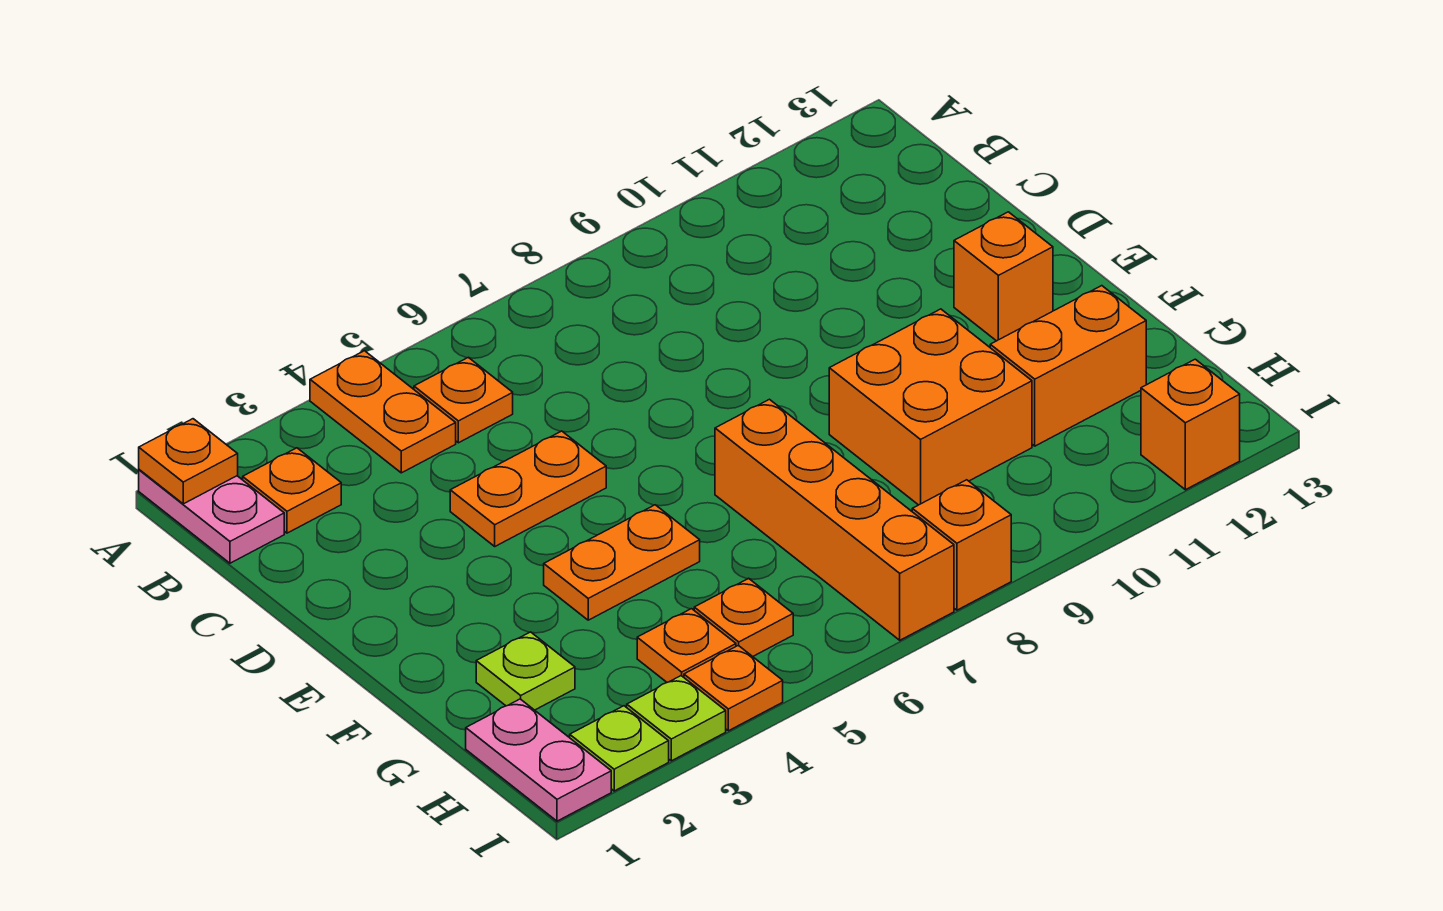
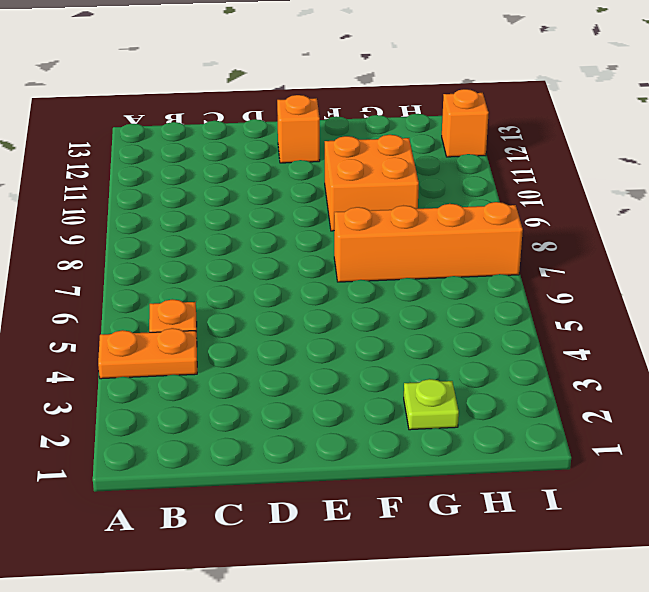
none -> pink 1x2 plate [139,470,284,563]
none -> orange 1x1 plate [243,448,341,533]
none -> orange 1x2 plate [450,431,606,546]

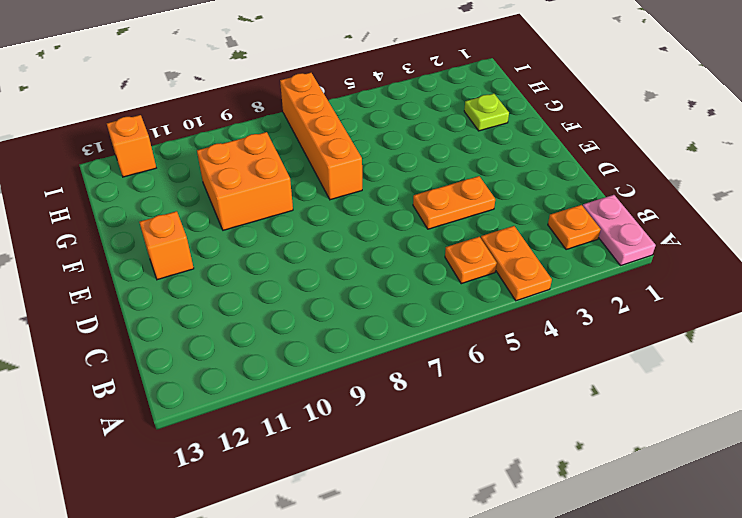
none -> orange 1x2 plate [544,505,700,620]
none -> orange 1x2 brick [990,286,1146,446]
none -> pink 1x2 plate [466,699,611,821]

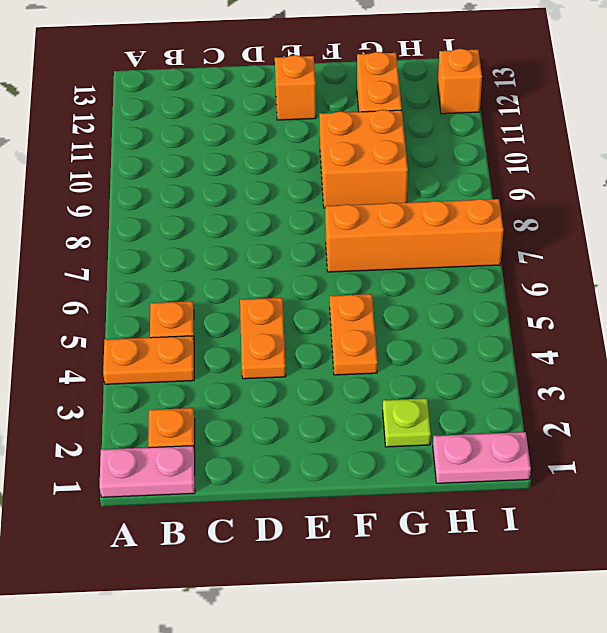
none -> orange 1x1 plate [637,609,736,682]
none -> orange 1x1 plate [694,578,793,657]
none -> lime 1x1 plate [570,706,669,791]

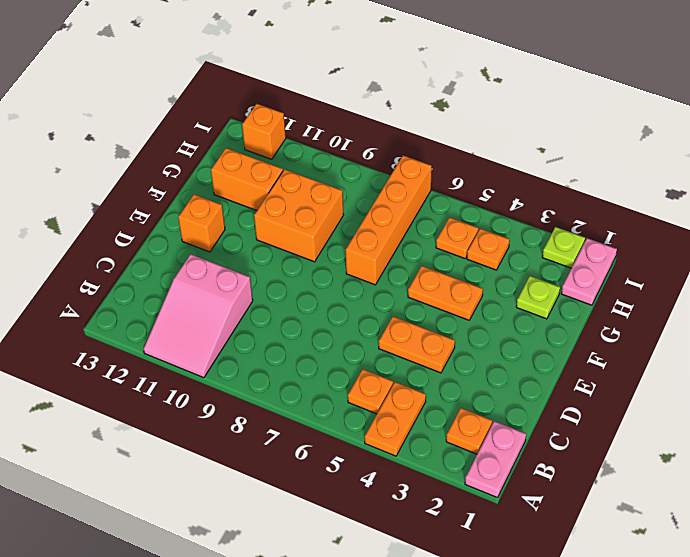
pink 2x3 slope [144,254,253,378] -> none
none -> lime 1x1 plate [627,676,726,761]
none -> orange 1x1 plate [684,645,783,731]
none -> orange 1x1 brick [912,480,1011,610]

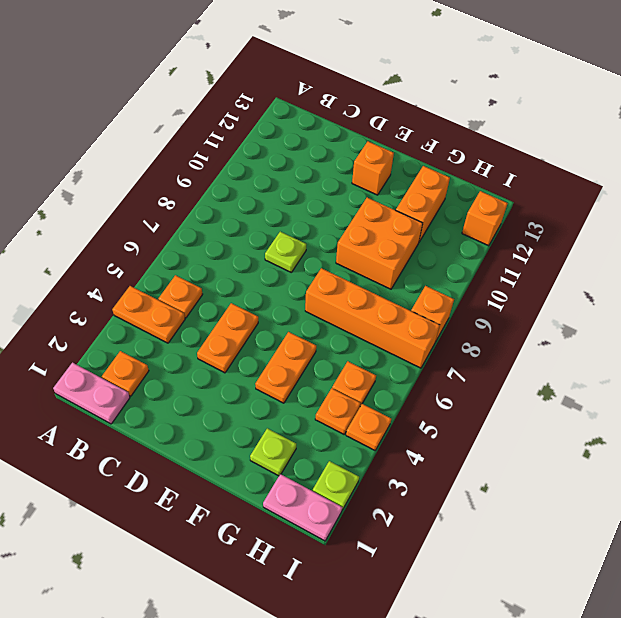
lime 1x1 plate [265,232,306,272] -> lime 1x1 plate moved to [627,676,726,761]
none -> orange 1x1 plate [139,419,238,504]

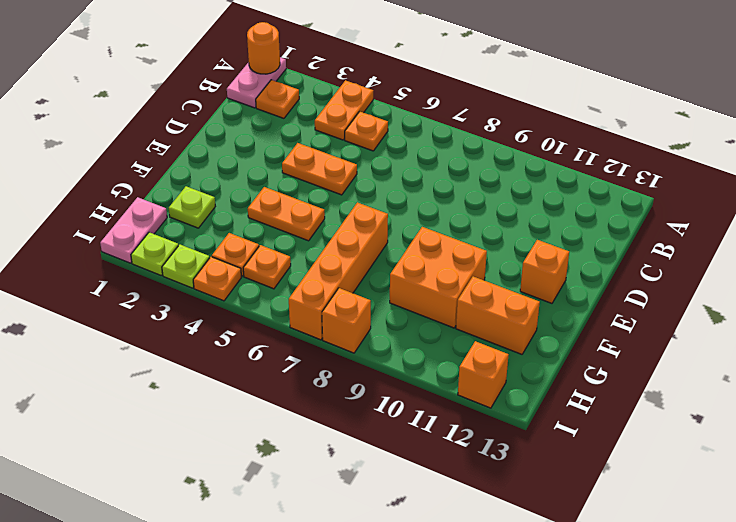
orange 1x1 round brick [247,22,280,74] -> orange 1x1 plate [139,419,238,504]

